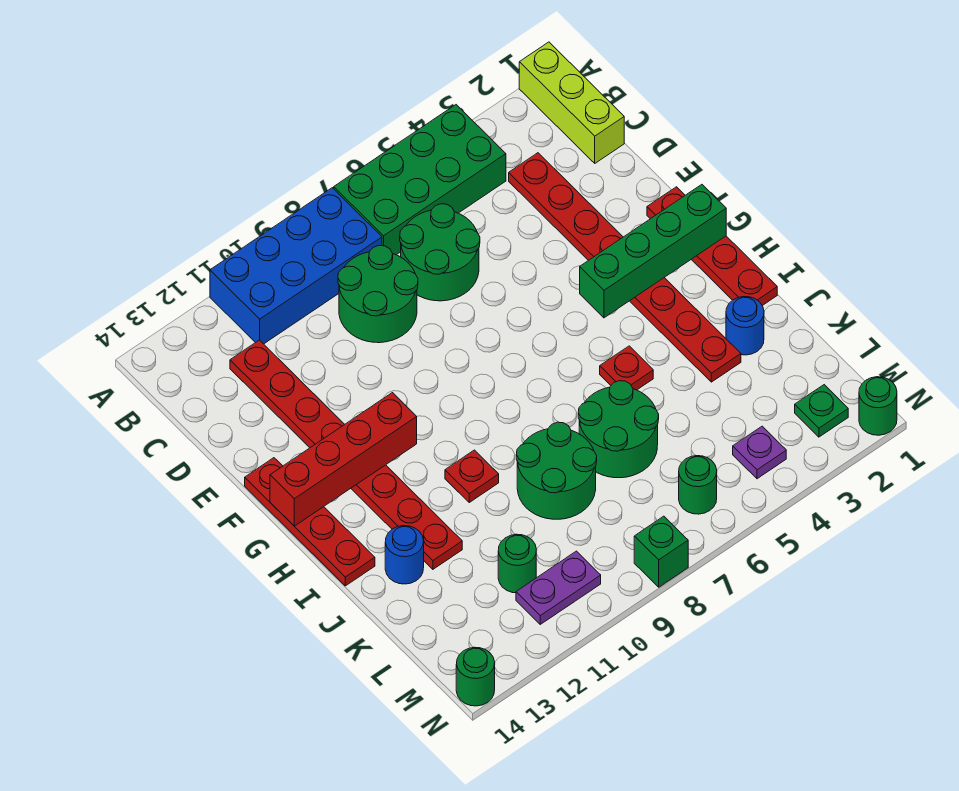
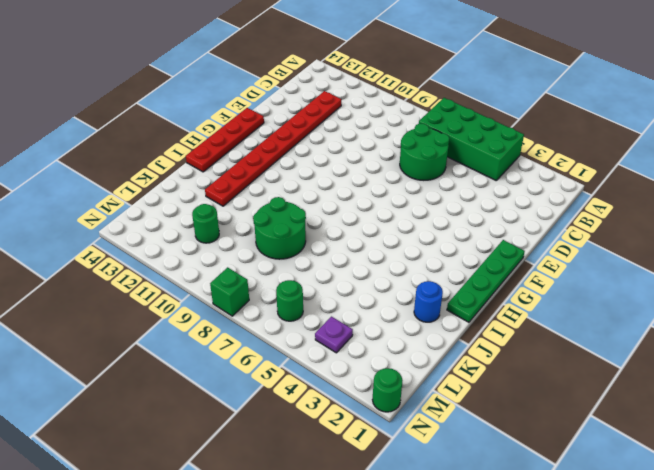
green 1x4 plate [447,240,525,322] -> red 1x4 plate [647,187,777,306]
none -> lime 1x3 brick [519,42,624,163]
none -> blue 2x4 brick [210,188,382,344]
none -> red 1x8 plate [509,153,741,382]

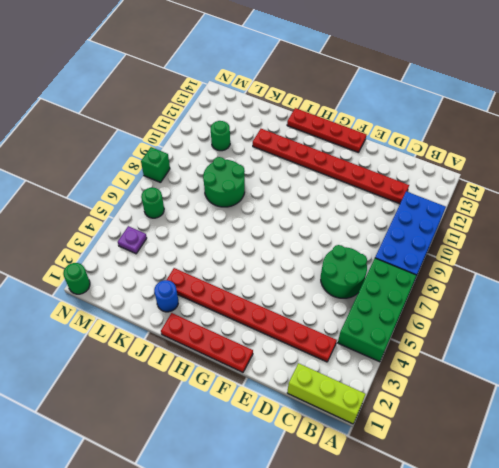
none -> green 2x2 round brick [338,246,418,343]
none -> red 1x1 plate [600,346,653,390]
none -> red 1x1 plate [445,450,499,502]

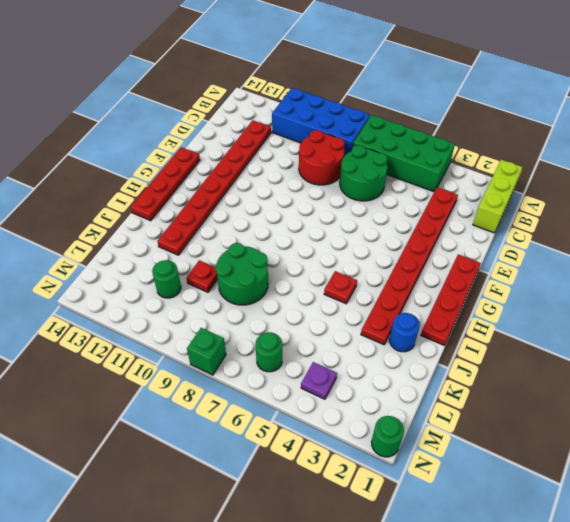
red 2x2 round brick [299,130,345,185] -> green 2x2 round brick [338,246,418,343]
red 1x1 plate [186,260,217,292] -> red 1x1 plate moved to [445,450,499,502]
none -> green 2x2 round brick [578,381,659,478]
none -> blue 1x1 round brick [385,526,424,584]
none -> green 1x1 plate [795,385,848,437]

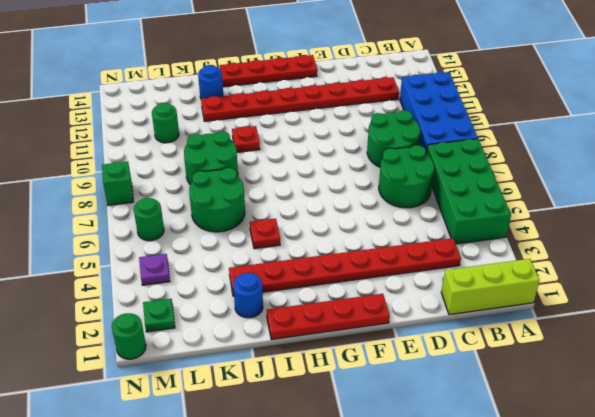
none -> purple 1x2 plate [516,551,601,624]
none -> green 1x1 round brick [456,647,495,706]
none -> green 1x4 brick [580,185,726,318]

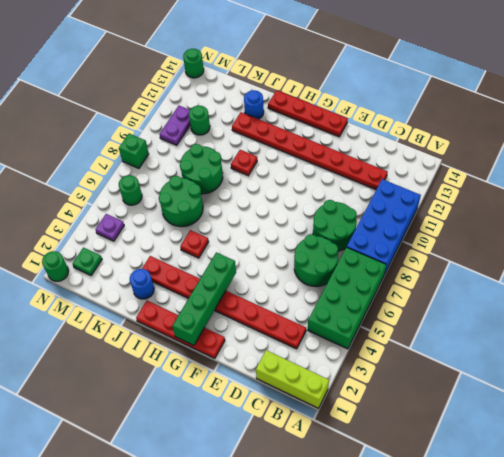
none -> red 1x4 brick [270,393,417,526]

